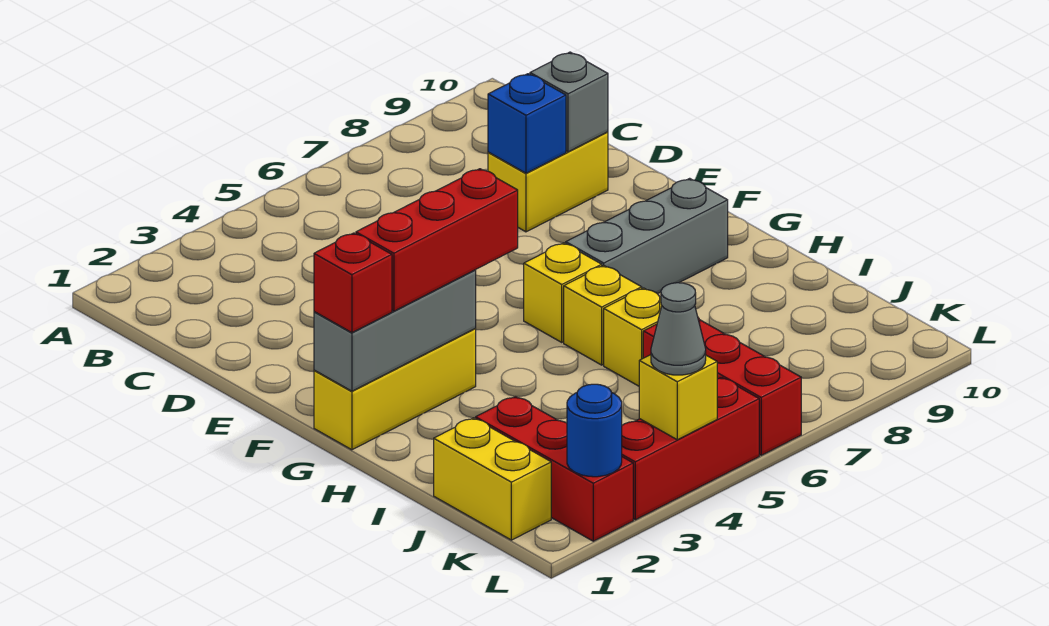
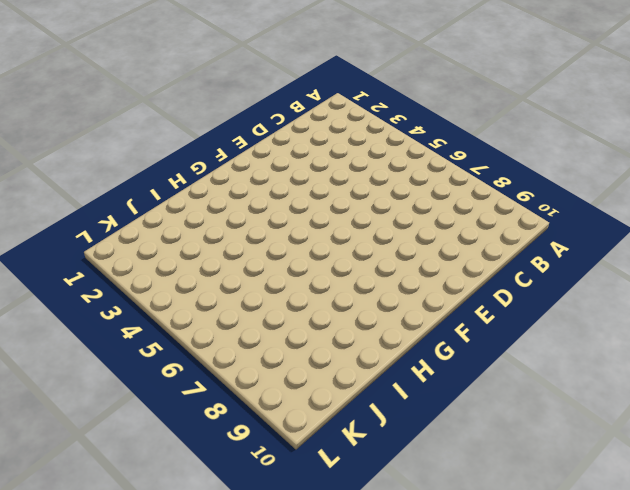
none -> yellow 1x2 brick [488,132,608,232]
none -> yellow 1x3 brick [314,328,476,450]
none -> yellow 1x1 brick [524,243,602,342]

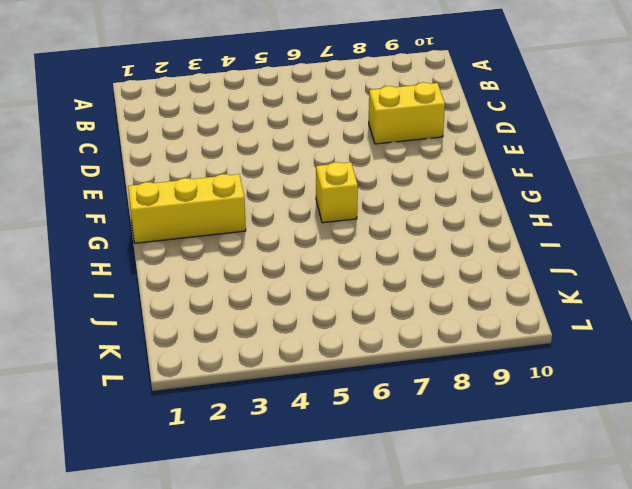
none -> grey 1x3 brick [566,178,728,294]
none -> yellow 1x1 brick [564,265,642,365]
none -> yellow 1x1 brick [604,288,662,386]

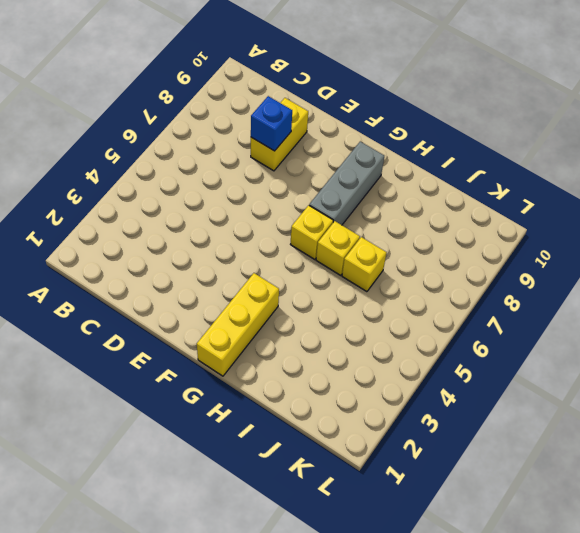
none -> yellow 1x2 brick [434,418,551,540]
none -> red 1x3 brick [476,396,633,541]
none -> red 1x3 brick [643,318,801,455]

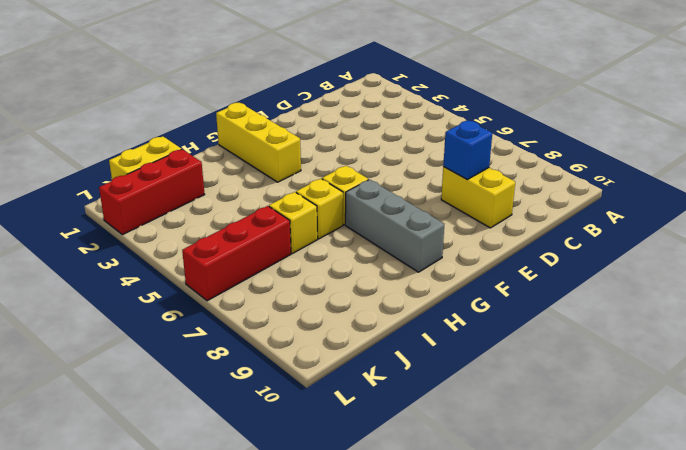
none -> red 1x3 brick [622,377,759,520]
none -> grey 1x1 brick [530,52,608,152]
none -> grey 1x3 brick [314,270,476,391]

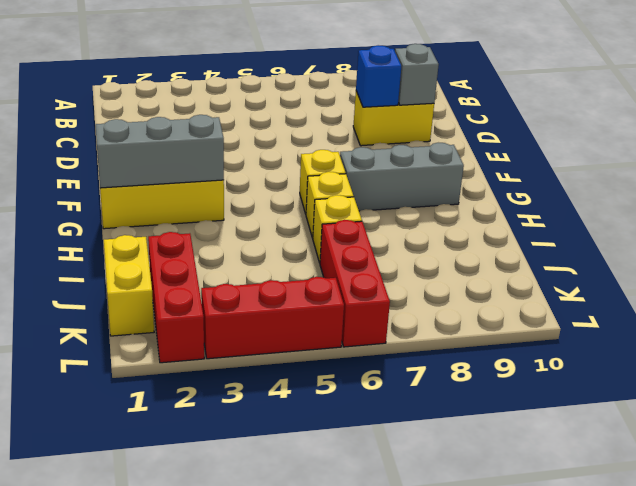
none -> blue 1x1 round brick [567,384,622,477]
none -> yellow 1x1 brick [639,355,717,440]
none -> red 1x1 brick [314,233,392,333]

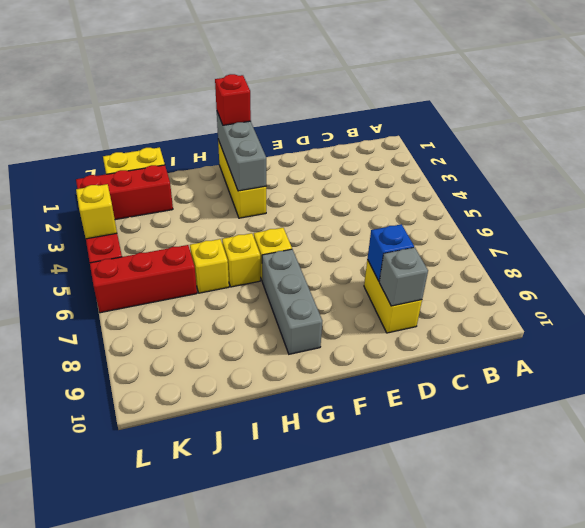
none -> blue 1x1 round brick [567,384,622,477]
none -> red 1x3 brick [356,169,518,311]
none -> grey 1x1 cone [651,283,706,375]

